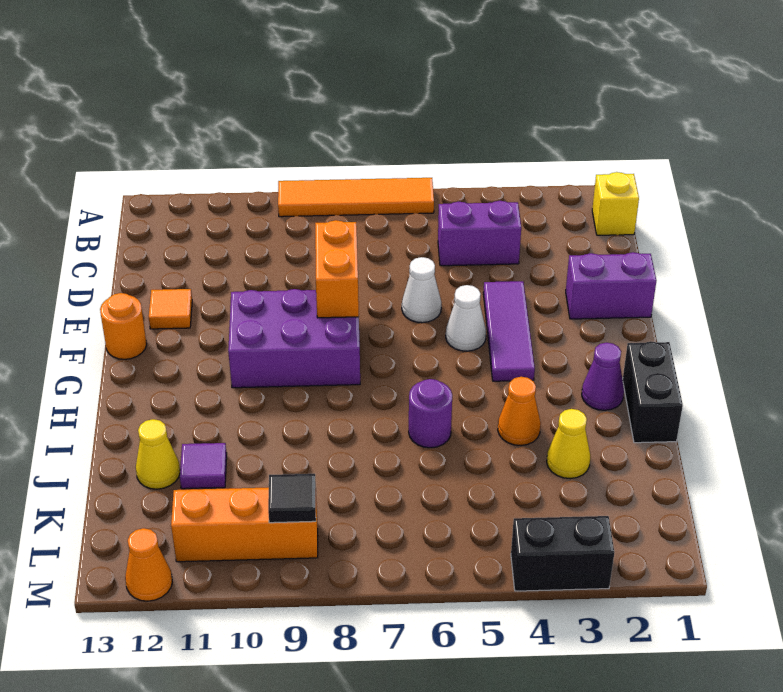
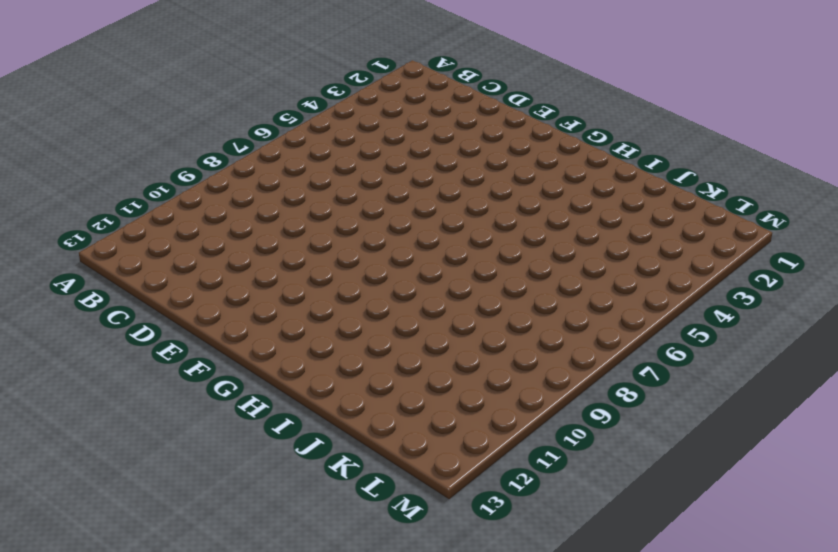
none -> orange 1x4 tile [278,178,434,217]
none -> yellow 1x1 brick [592,172,639,235]
none -> purple 1x2 brick [438,201,521,266]

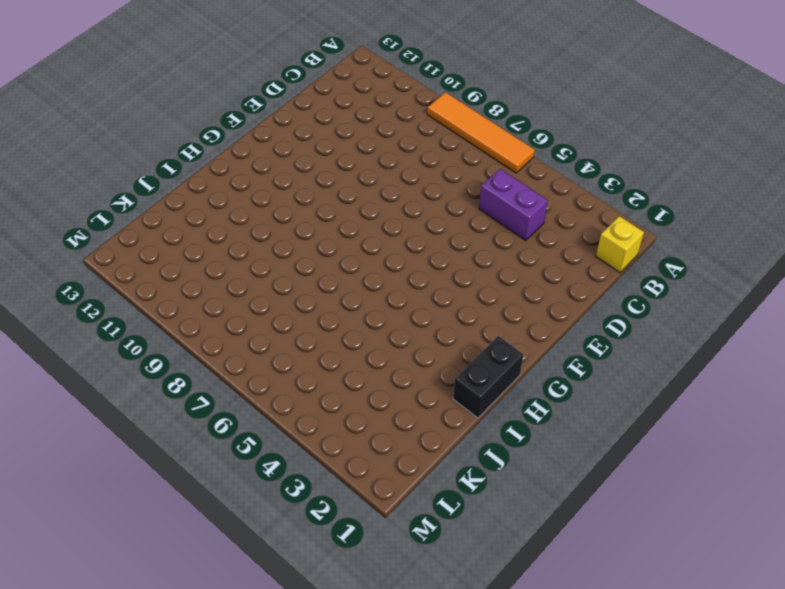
none -> purple 1x2 brick [566,252,656,319]
none -> purple 1x3 tile [483,281,535,381]
none -> white 1x1 cone [402,257,441,323]

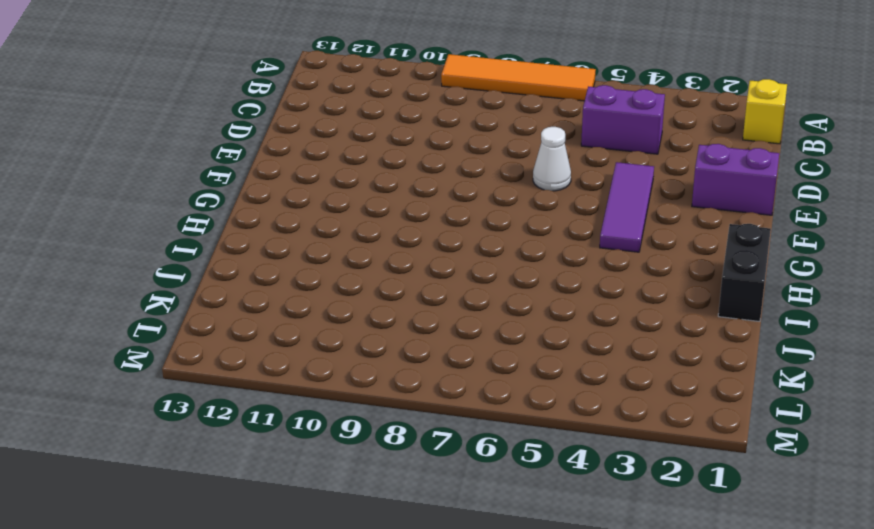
none -> orange 1x1 tile [149,289,192,329]
none -> white 1x1 cone [446,285,486,351]
none -> purple 2x3 brick [228,289,360,388]

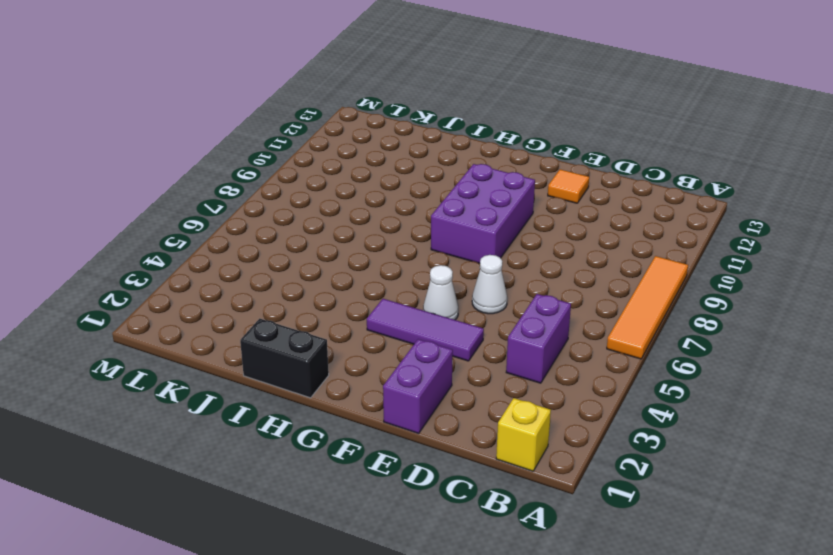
none -> orange 1x1 round brick [100,293,147,359]
none -> purple 1x1 cone [582,343,624,410]
none -> orange 1x1 cone [498,377,541,446]

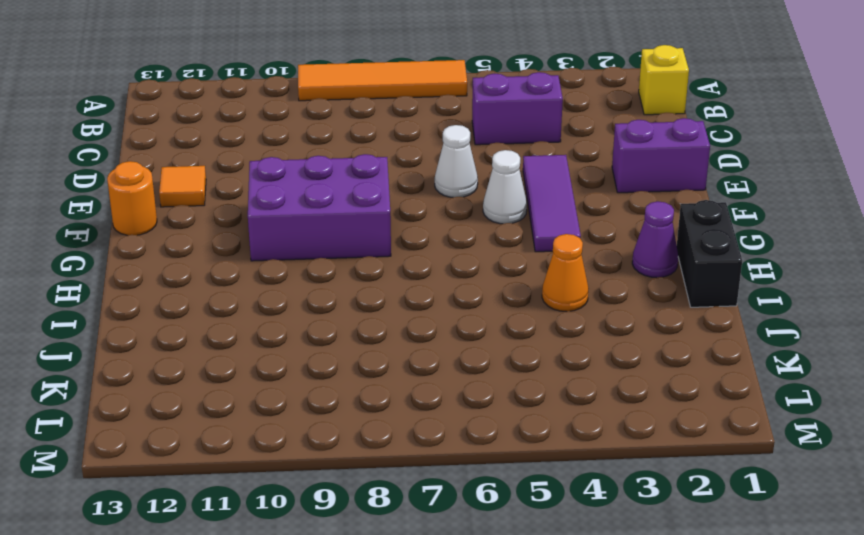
none -> purple 1x1 round brick [409,379,452,448]
none -> yellow 1x1 cone [547,409,590,479]
none -> purple 1x1 tile [180,443,227,489]

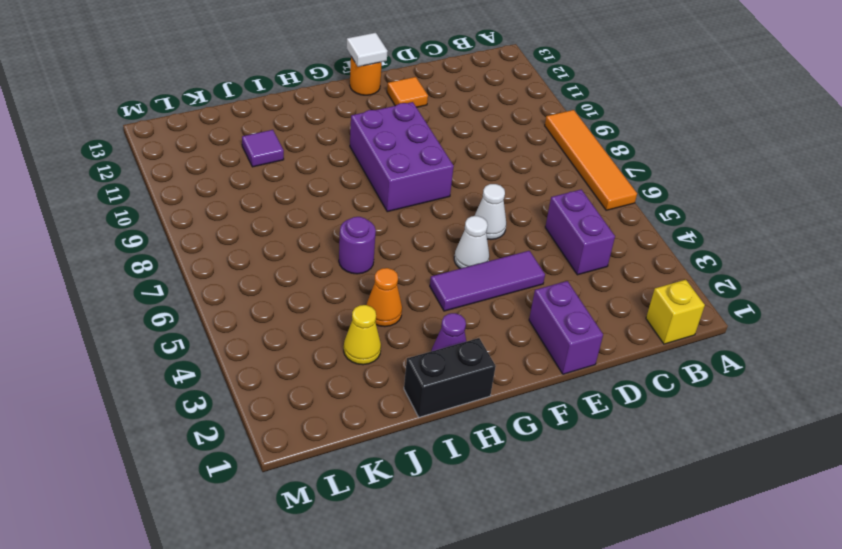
white 1x1 tile [346,33,388,67] -> none
none -> yellow 1x1 cone [136,419,180,489]
none -> orange 1x3 brick [171,487,318,562]
none -> black 1x2 brick [511,516,614,591]

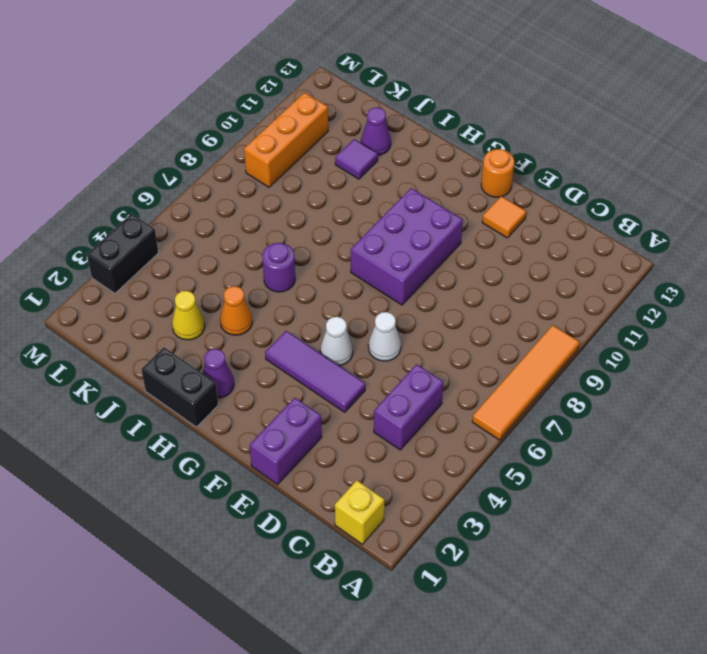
purple 1x1 cone [361,108,391,155] -> yellow 1x1 cone [136,419,180,489]
none -> orange 1x1 cone [125,528,172,601]
none -> orange 1x2 brick [315,220,359,318]
none -> black 1x1 tile [268,474,316,523]

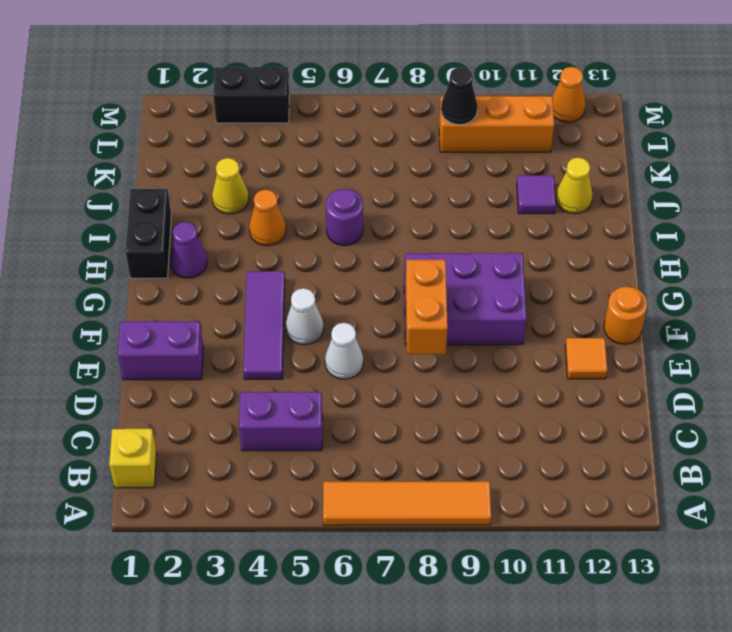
black 1x1 cone [441,67,478,125] -> black 1x1 tile [268,474,316,523]

